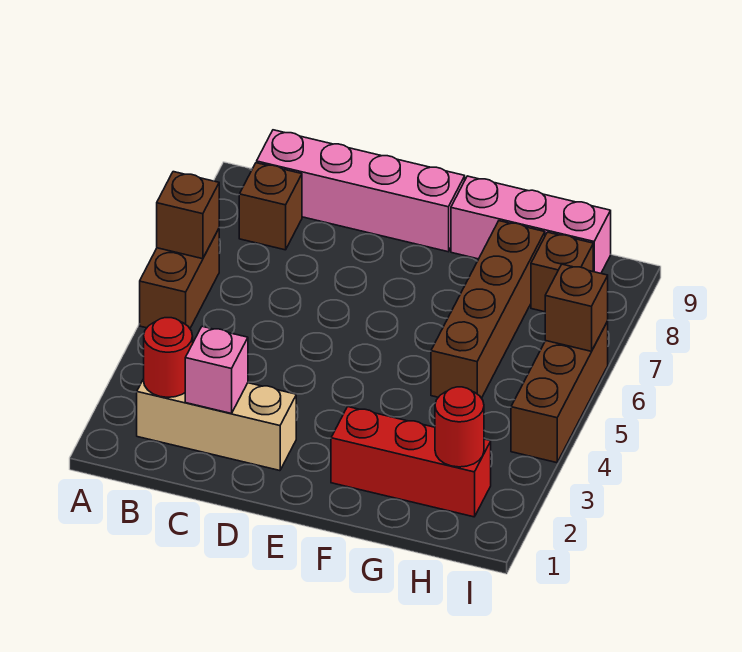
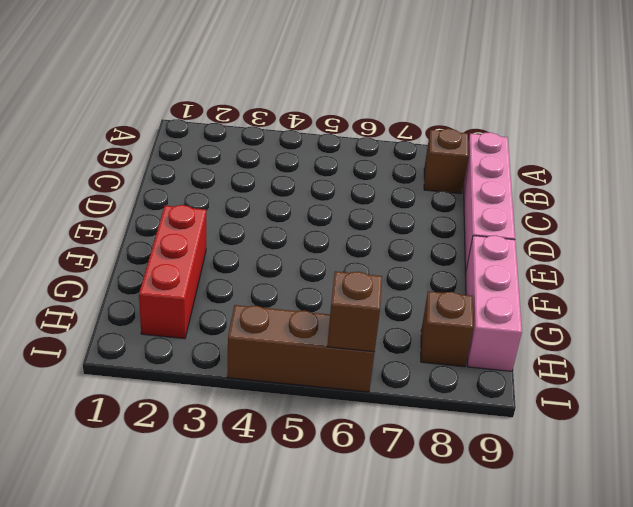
none -> brown 1x2 brick [140,229,219,328]
none -> tan 1x3 brick [137,379,296,471]
none -> brown 1x4 brick [431,221,545,398]

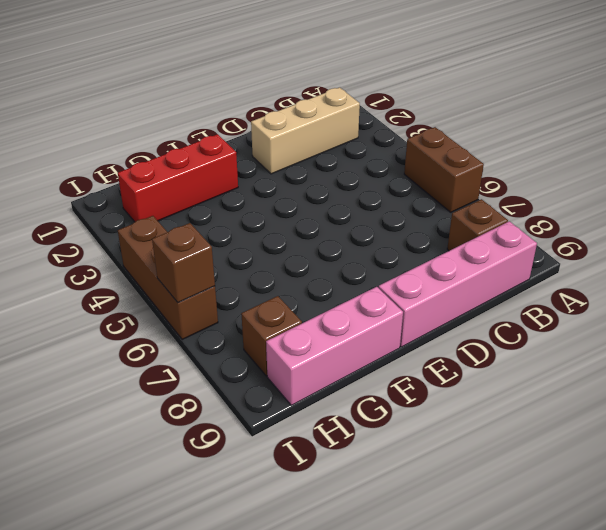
none -> brown 1x4 brick [431,221,545,398]
none -> brown 1x1 brick [157,172,219,259]
none -> red 1x1 round brick [144,318,193,397]

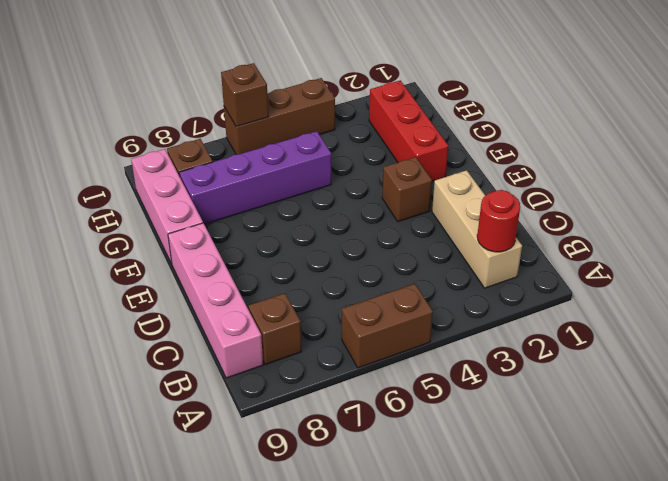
brown 1x1 brick [382,157,432,222] -> brown 1x1 brick moved to [157,172,219,259]
purple 1x4 brick [179,131,331,224] -> brown 1x4 brick [431,221,545,398]
none -> pink 1x1 brick [185,326,248,414]
none -> red 1x1 round brick [435,387,484,467]

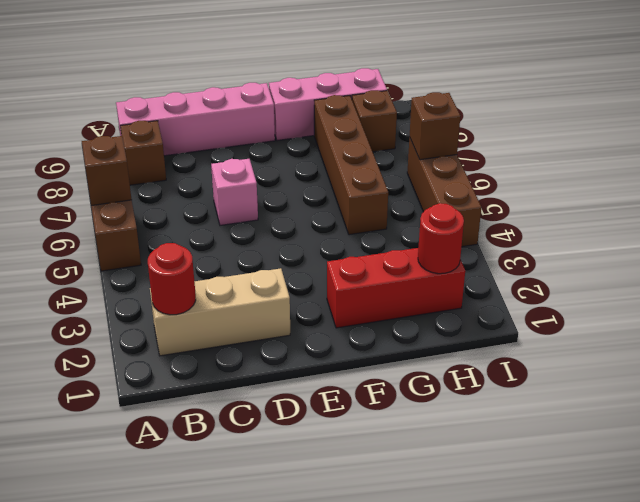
pink 1x1 brick [211,159,258,225] -> pink 1x1 brick moved to [185,326,248,414]

